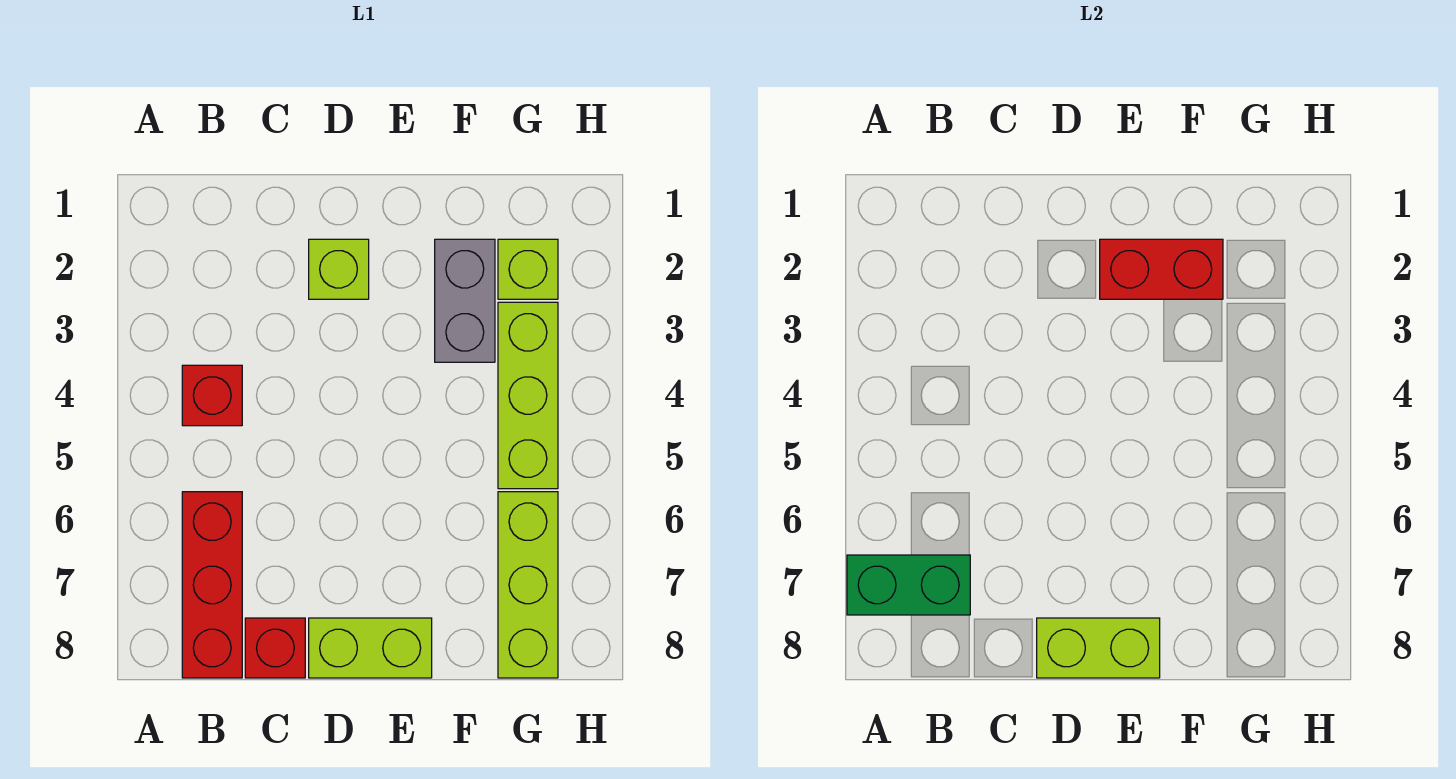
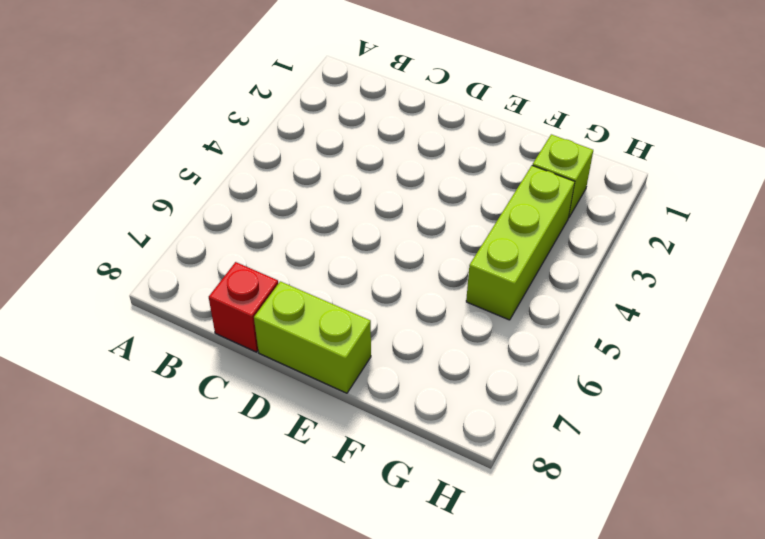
none -> red 1x1 brick [182,365,242,426]
none -> red 1x3 brick [182,492,242,678]
none -> lime 1x1 brick [309,239,369,299]

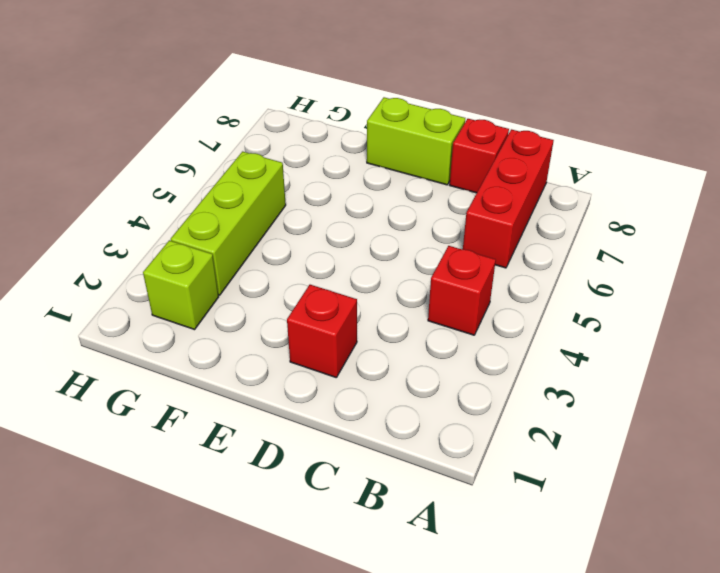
red 1x1 brick [287,285,357,377] -> lime 1x1 brick [309,239,369,299]
none -> grey 1x2 brick [435,239,495,362]
none -> lime 1x3 brick [498,492,558,678]
none -> green 1x2 brick [847,555,970,615]

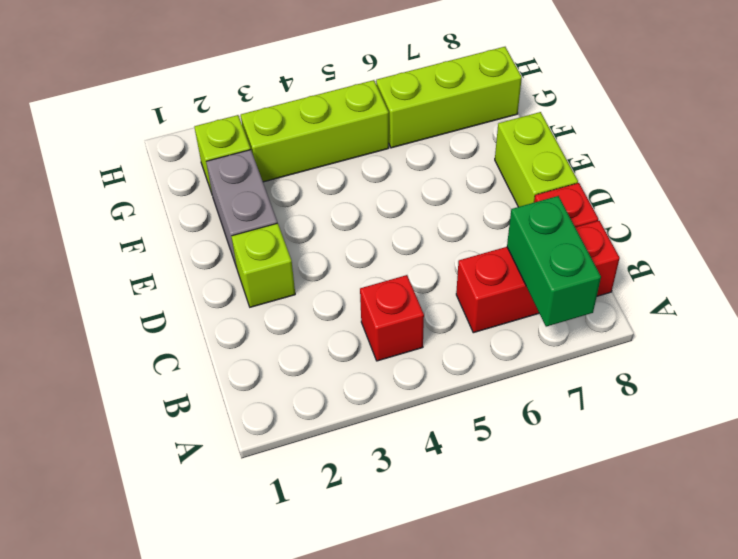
grey 1x2 brick [206,150,277,267] -> grey 1x2 brick turned to [435,239,495,362]
none -> lime 1x2 brick [1037,618,1160,678]
none -> red 1x2 brick [1100,239,1223,299]

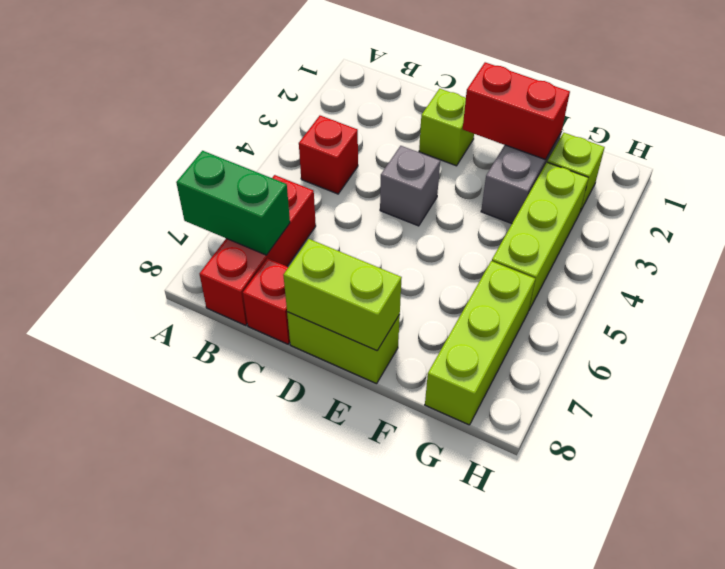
grey 1x1 brick [380,146,440,226] -> none

